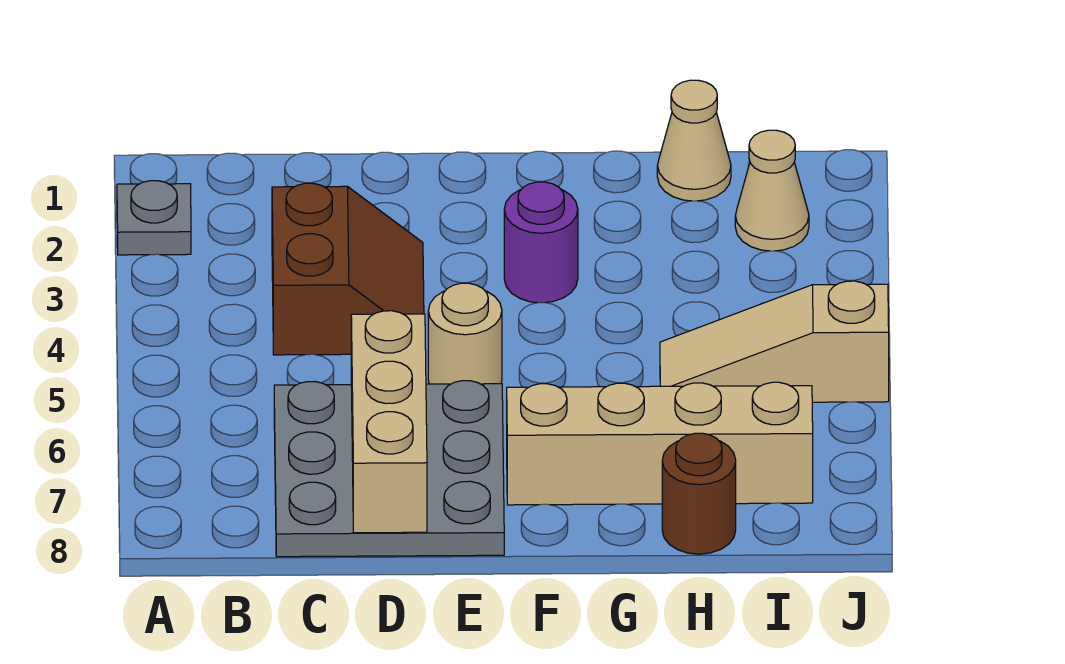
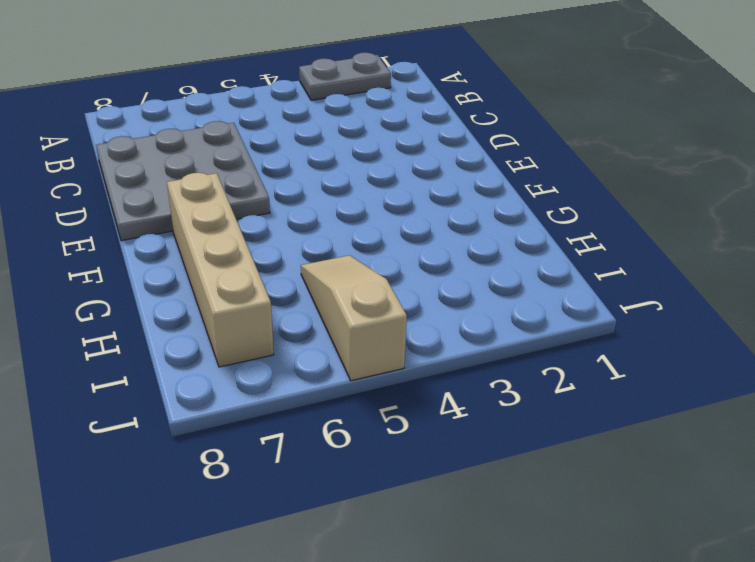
grey 1x2 plate [299,53,391,100] -> grey 1x1 plate [117,181,191,255]
none -> brown 2x2 slope [272,183,424,355]
none -> tan 1x1 round brick [428,283,502,384]

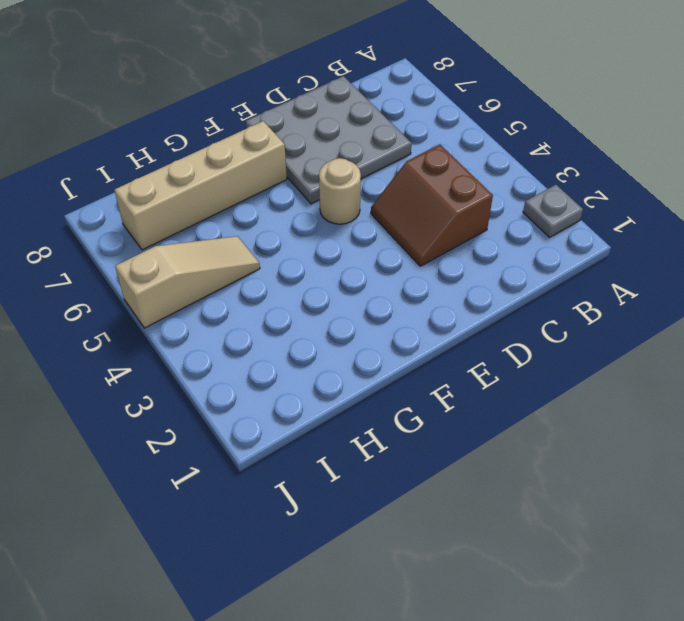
none -> purple 1x1 round brick [504,182,578,303]
none -> tan 1x1 cone [657,80,731,201]

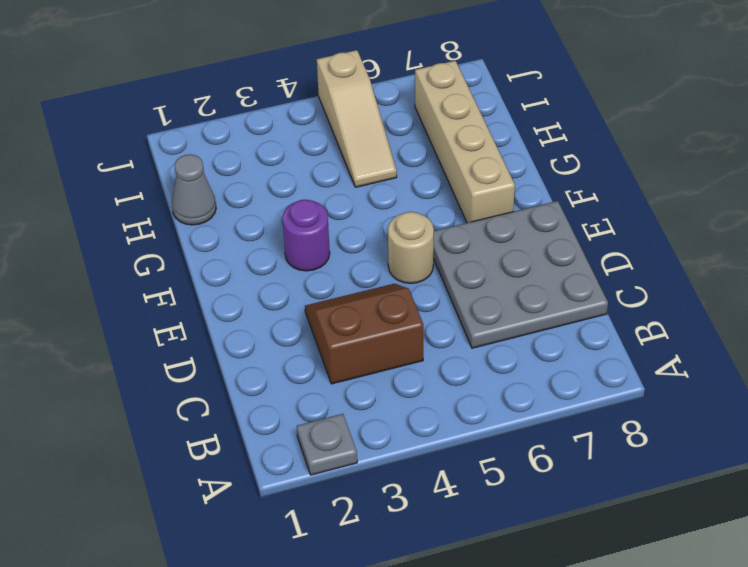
grey 1x1 cone [172,154,216,225] -> tan 1x1 cone [657,80,731,201]
none -> brown 1x1 round brick [662,433,736,554]
none -> tan 1x1 cone [735,130,809,251]

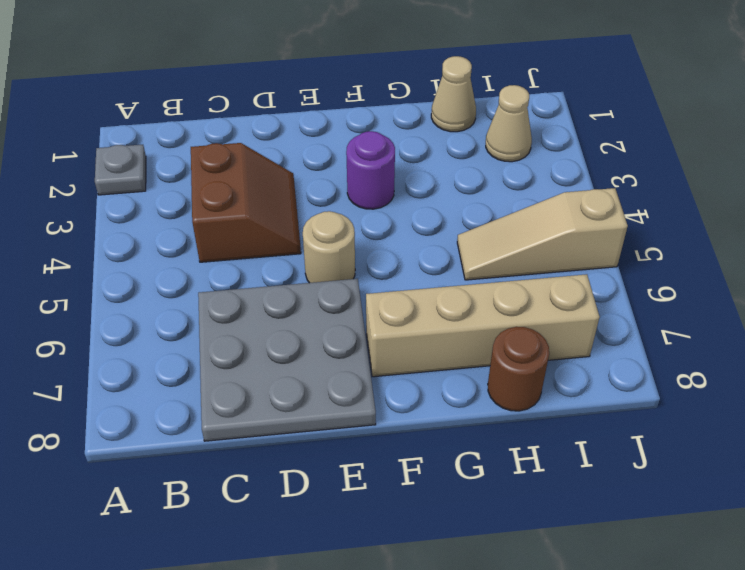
none -> tan 1x3 brick [351,311,427,533]

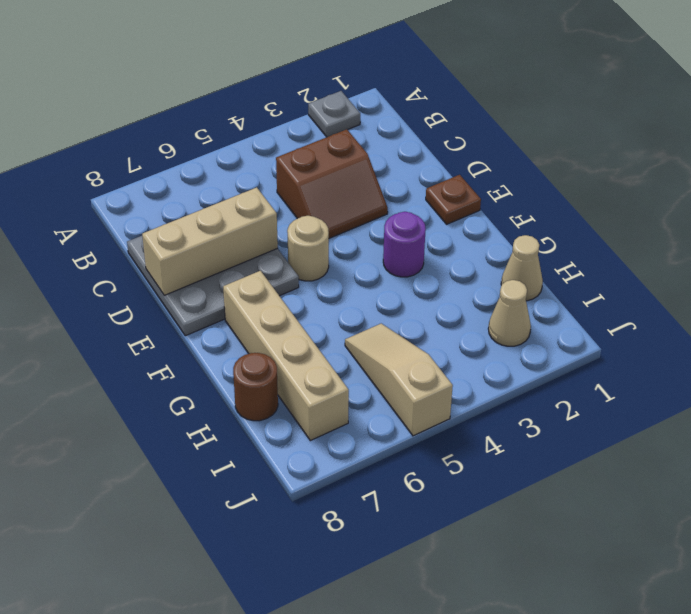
brown 1x1 plate [426,175,481,224] -> none

